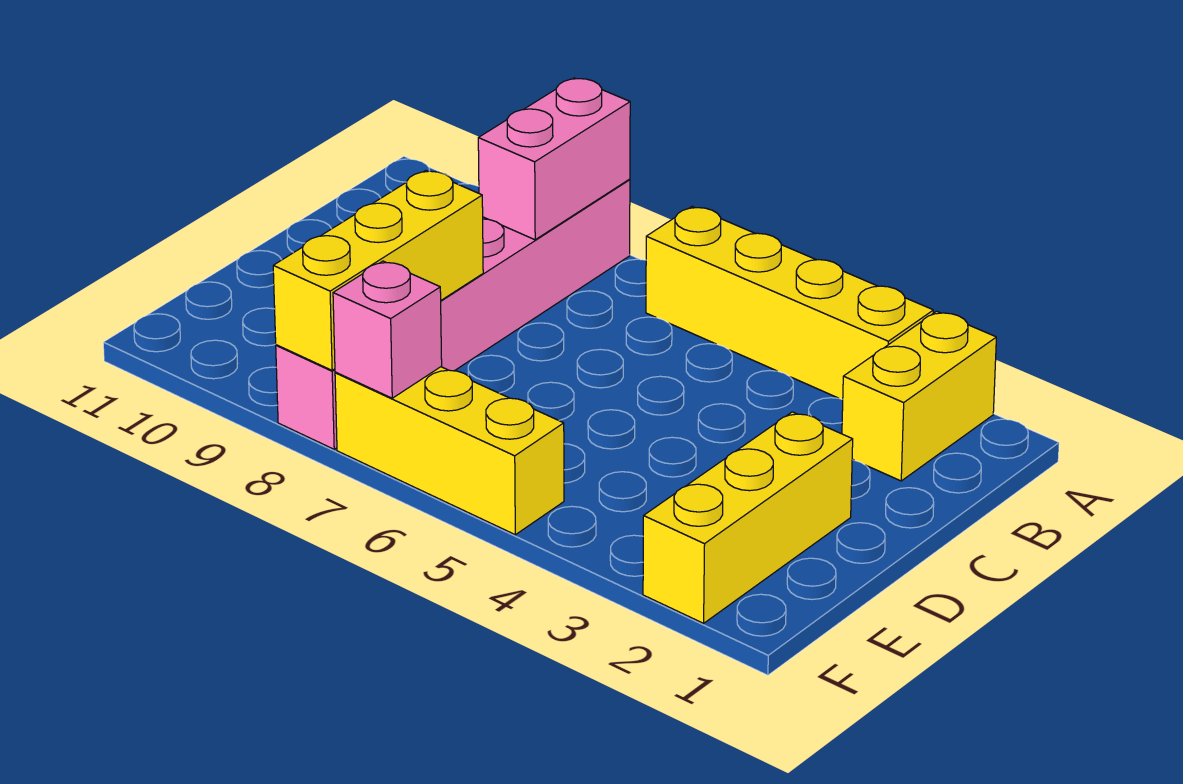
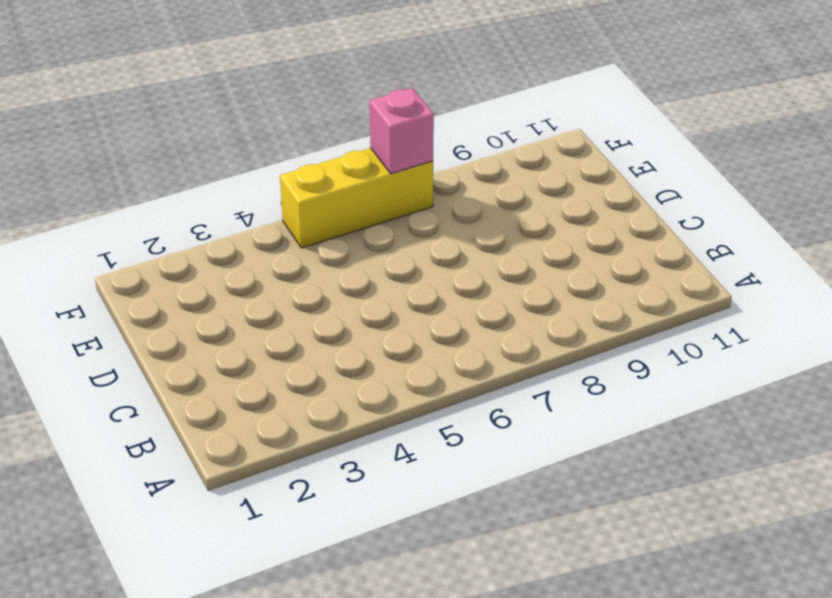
none -> yellow 1x2 brick [842,311,996,481]
none -> yellow 1x4 brick [646,207,933,399]

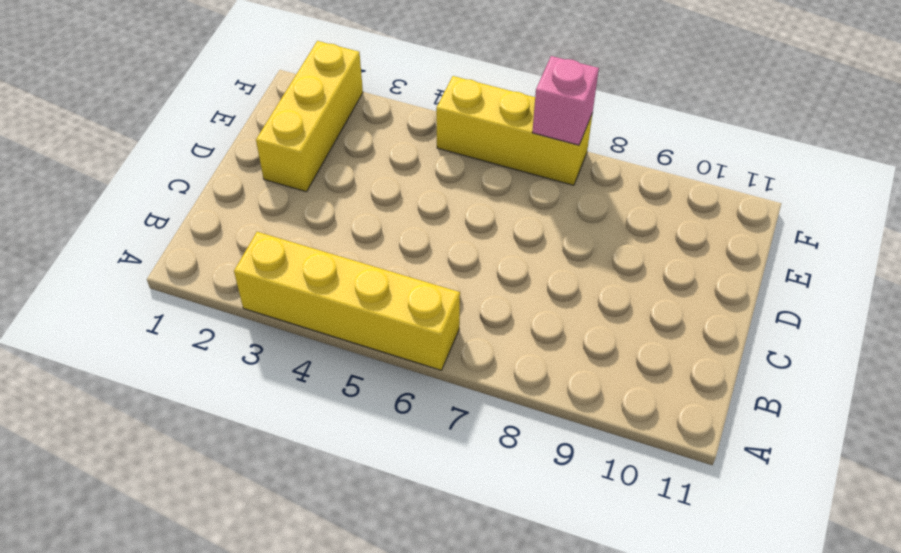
none -> yellow 1x2 brick [842,311,996,481]
none -> pink 1x6 brick [276,180,630,449]

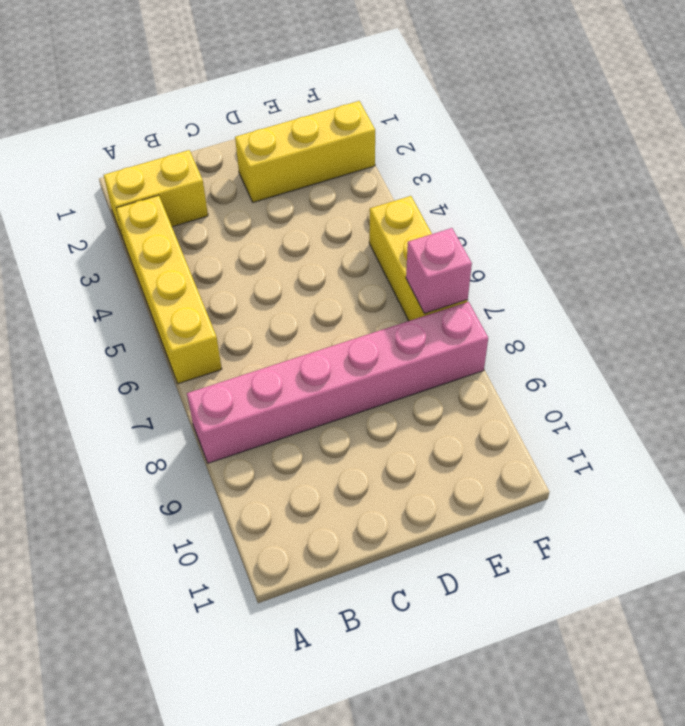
none -> pink 1x2 brick [478,78,630,240]
none -> yellow 1x3 brick [273,171,483,370]

